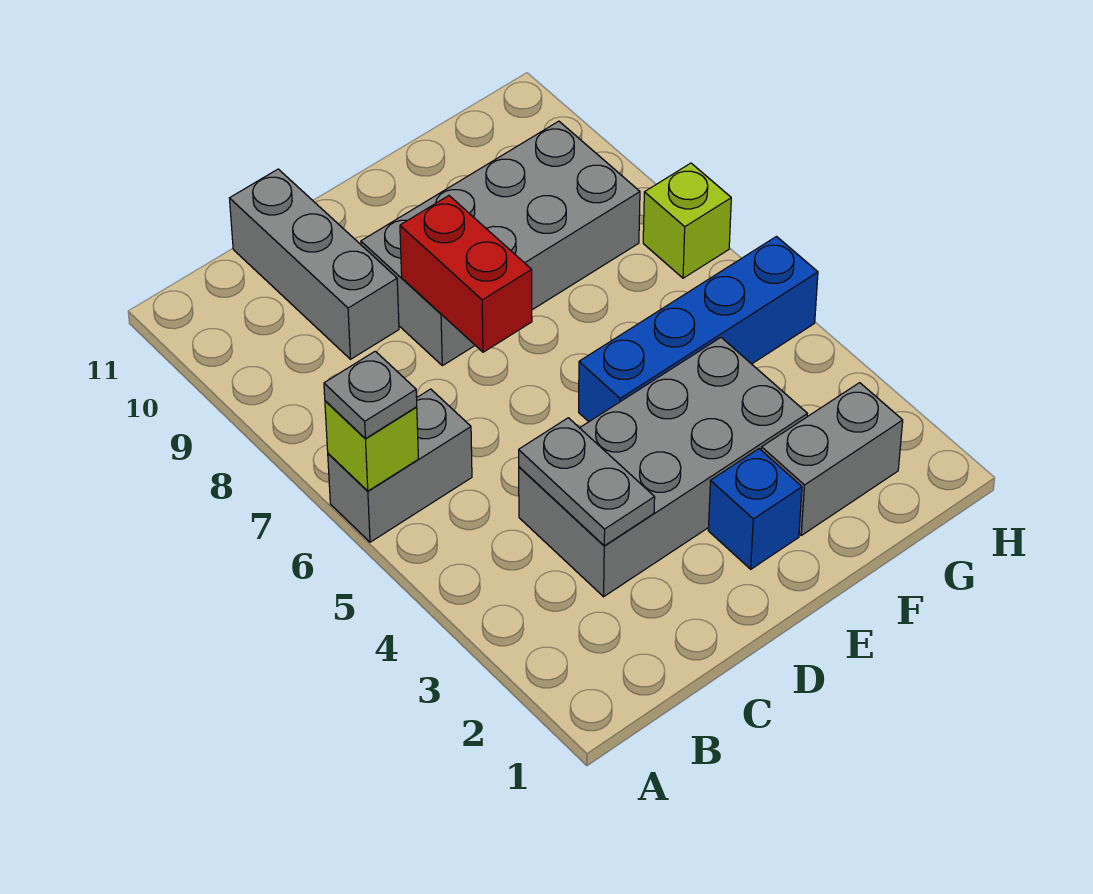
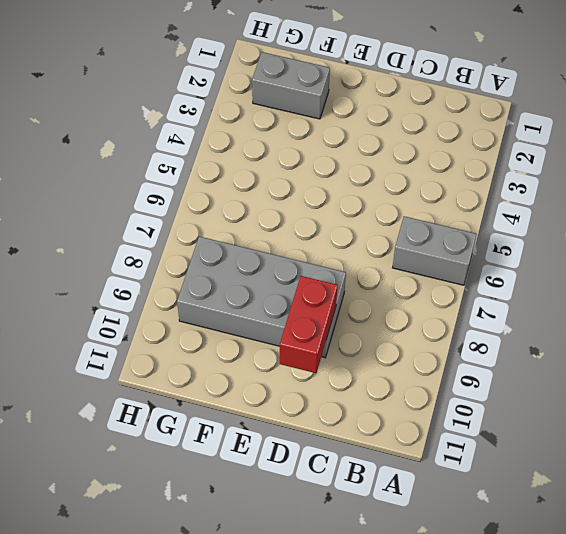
red 1x2 brick [280,276,337,373] -> red 1x2 brick moved to [400,196,532,352]
none -> grey 2x4 brick [519,338,807,597]
none -> grey 1x3 brick [229,169,399,359]
none -> blue 1x1 brick [708,449,802,569]

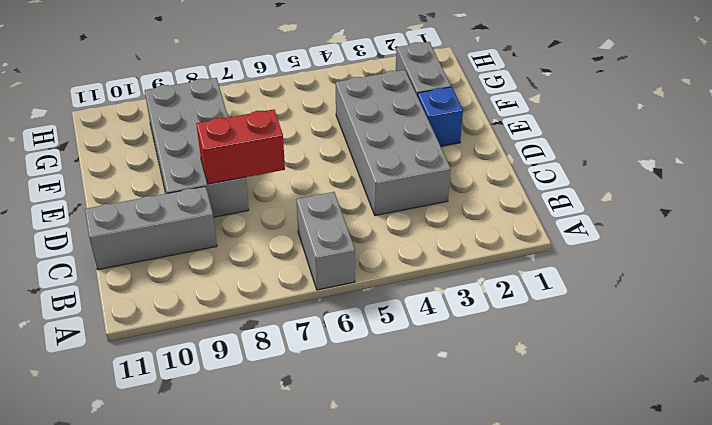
none -> blue 1x4 brick [579,237,818,422]
none -> lime 1x1 brick [643,163,731,278]
none -> lime 1x1 brick [325,401,418,491]

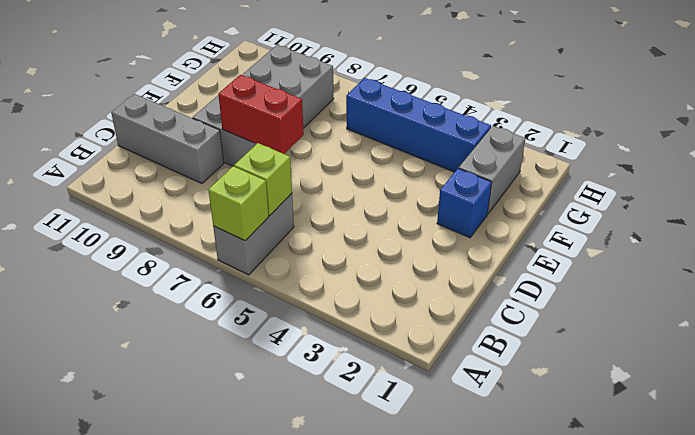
lime 1x1 brick [234,143,292,216] -> lime 1x1 brick moved to [643,163,731,278]
blue 1x4 brick [346,78,491,172] -> blue 1x4 brick turned to [579,237,818,422]
none -> grey 2x4 brick [519,338,807,597]
none -> grey 1x2 plate [519,418,655,546]
none -> grey 1x1 plate [324,351,417,439]

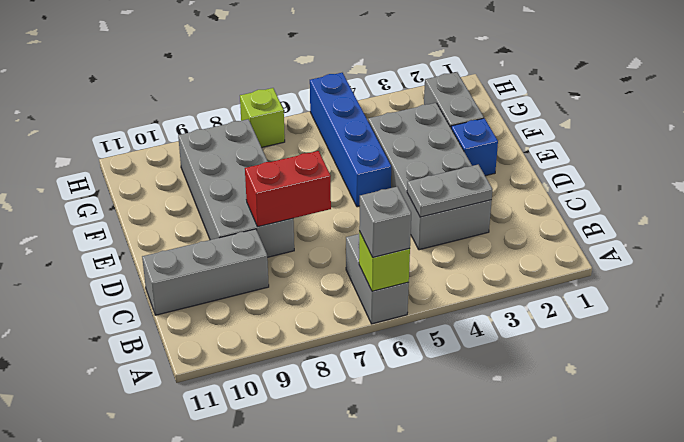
grey 1x1 brick [359,187,411,257] -> grey 1x1 plate [324,351,417,439]

